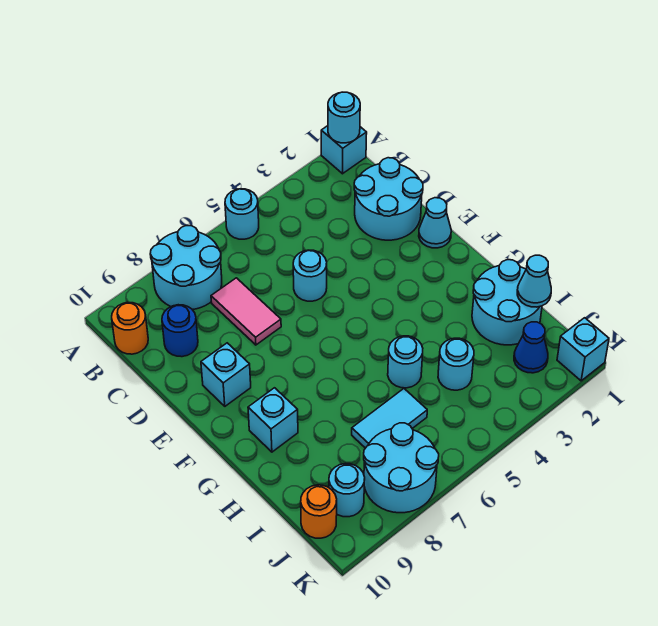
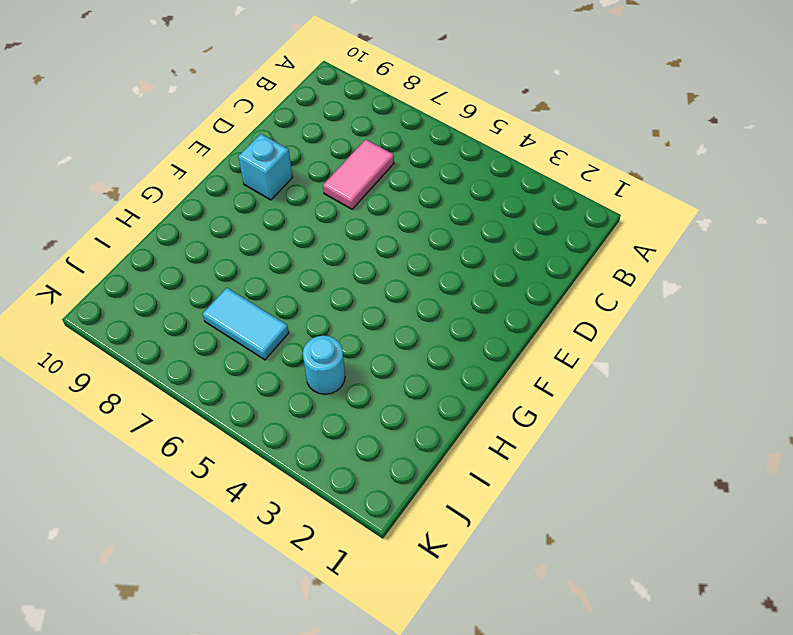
none -> cyan 1x1 brick [321,126,367,174]
none -> cyan 1x1 round brick [225,189,259,239]
none -> cyan 2x2 round brick [150,226,222,310]

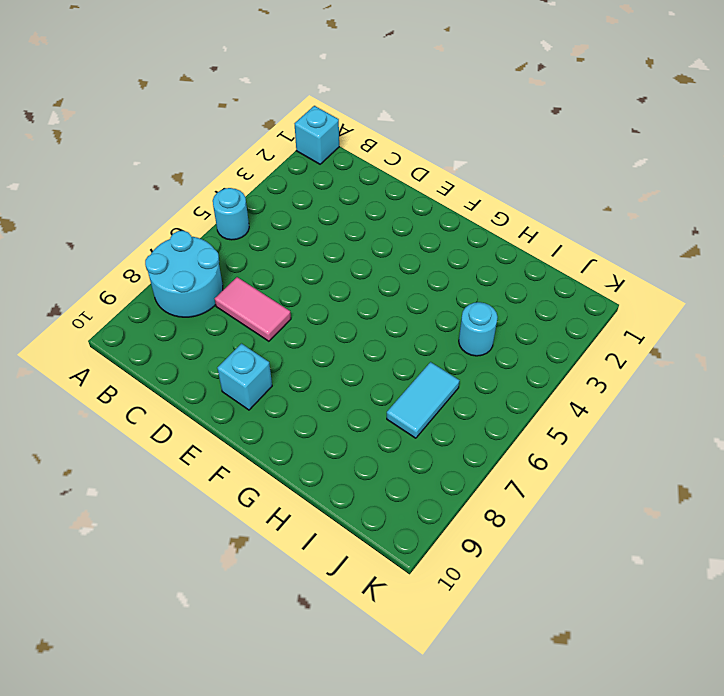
none -> orange 1x1 round brick [112,303,148,354]
none -> cyan 2x2 round brick [354,158,423,240]
none -> blue 1x1 round brick [162,305,198,357]

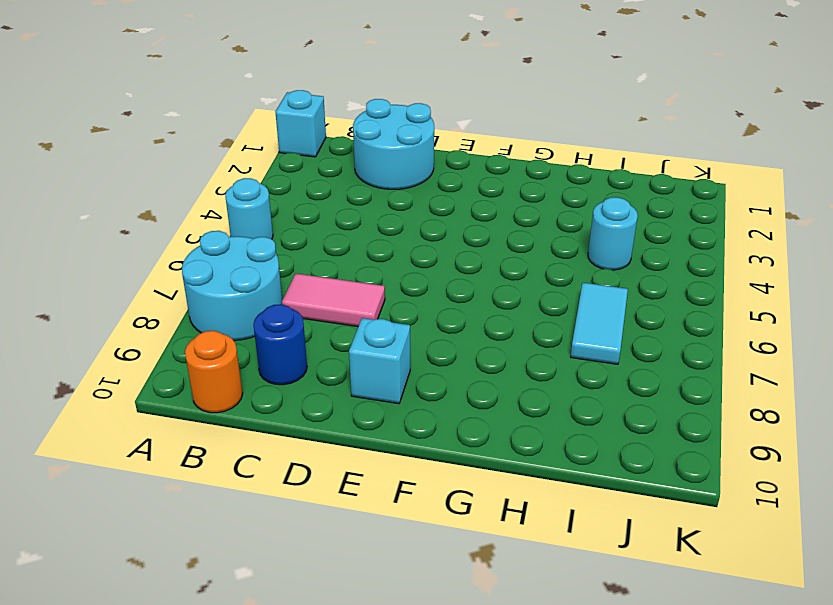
none -> cyan 1x1 round brick [293,250,327,301]
none -> cyan 1x1 cone [419,198,451,248]
none -> cyan 1x1 brick [248,388,298,452]

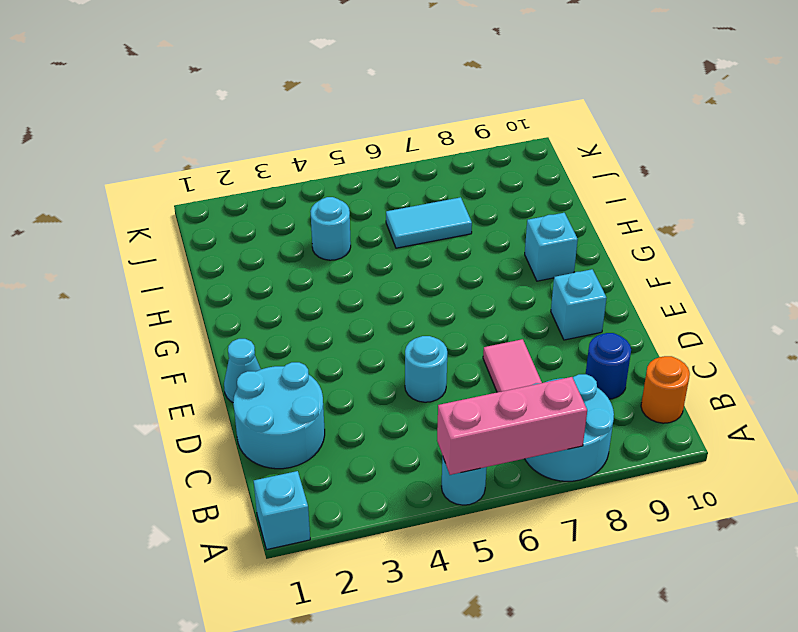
pink 1x3 brick [437,377,587,475] -> none
none -> cyan 2x2 round brick [472,260,542,345]
none -> cyan 1x1 round brick [388,336,423,388]
none -> blue 1x1 cone [514,322,548,373]

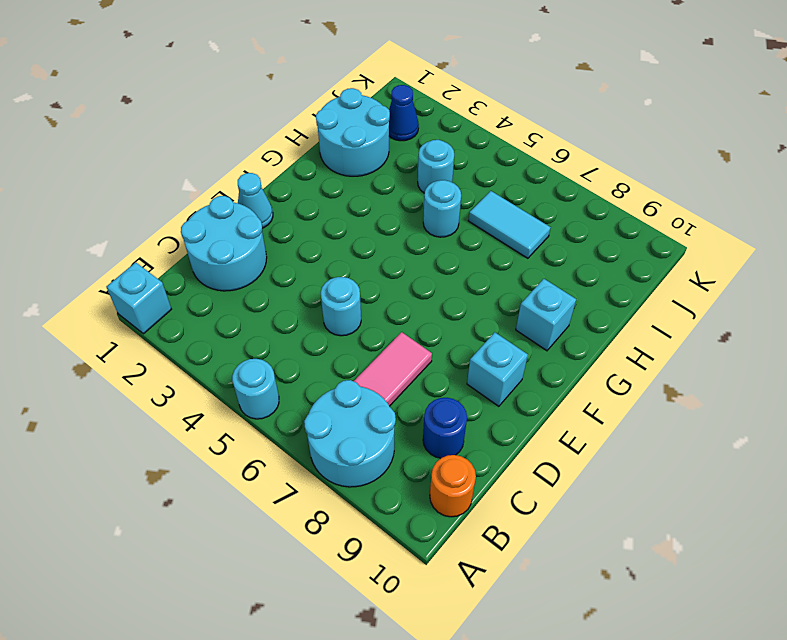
none -> cyan 2x2 round brick [364,423,439,513]
none -> cyan 1x1 round brick [329,464,365,517]
none -> orange 1x1 round brick [301,485,337,538]

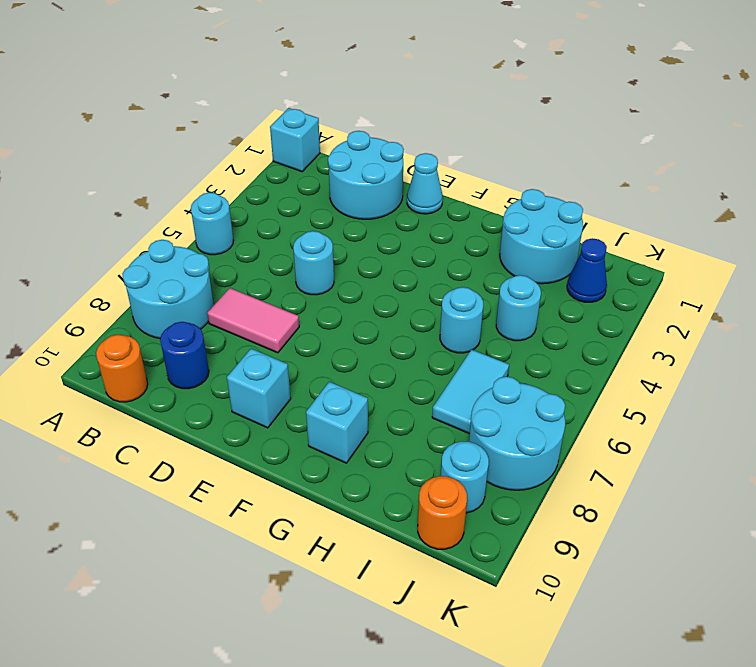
none -> cyan 1x1 brick [557,318,609,381]
none -> cyan 1x1 round brick [328,92,360,143]
none -> cyan 1x1 cone [517,255,551,307]

